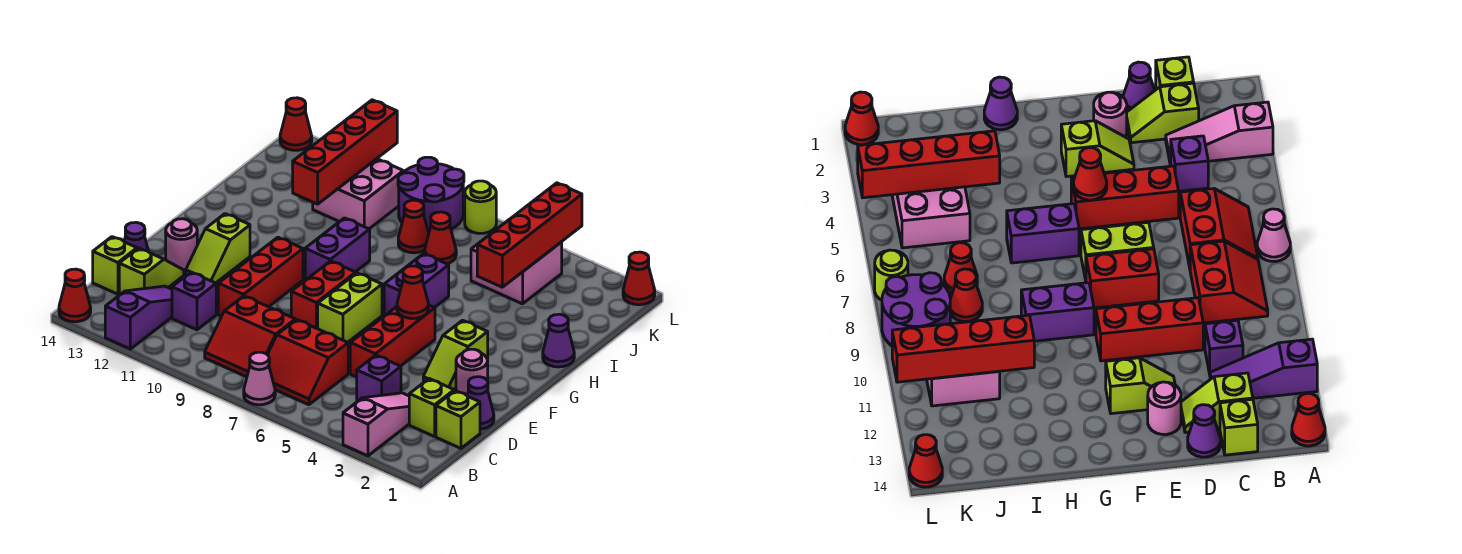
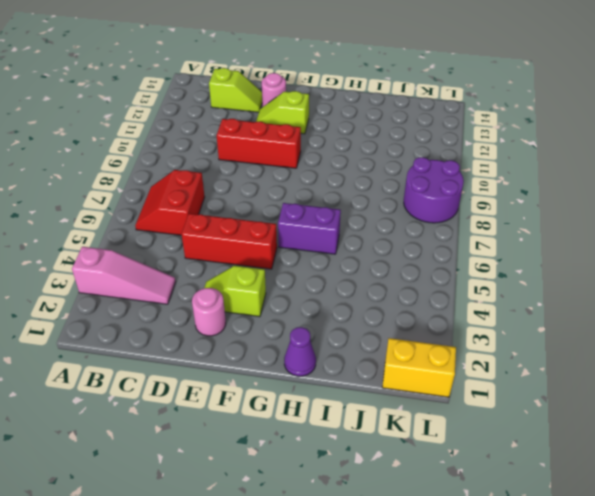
yellow 1x2 brick [382,338,456,397] -> red 1x1 cone [623,252,655,305]
none -> pink 1x1 cone [244,352,275,405]
none -> purple 1x3 slope [105,286,172,349]
none -> red 1x1 cone [59,269,91,322]
none -> red 2x2 slope [205,296,295,377]

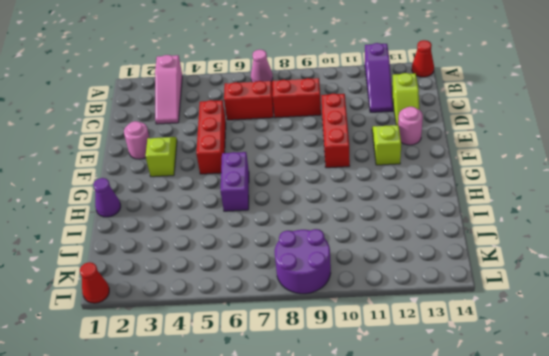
none -> lime 1x1 brick [436,391,480,448]
none -> lime 1x2 slope [409,379,456,437]
none -> purple 1x1 brick [357,355,401,402]
none -> purple 1x1 brick [172,272,216,330]

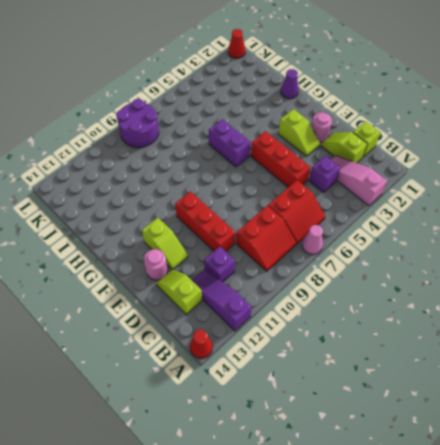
none -> lime 1x1 brick [93,237,137,294]
none -> purple 1x1 cone [467,377,494,429]
none -> purple 1x1 cone [124,222,149,252]
none -> lime 1x2 brick [318,273,382,342]

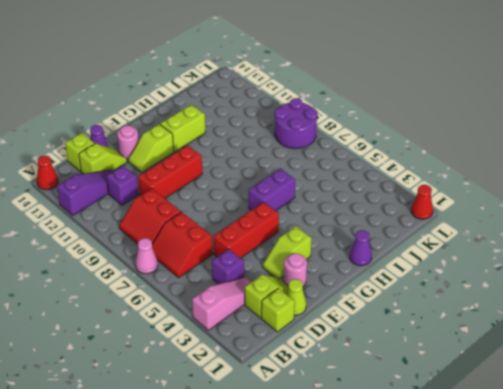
lime 1x1 cone [286,279,306,315] -> purple 1x1 cone [467,377,494,429]
lime 1x2 brick [160,105,205,152] -> lime 1x2 brick moved to [318,273,382,342]
none -> red 1x2 brick [291,261,356,329]
none -> purple 1x2 brick [305,218,370,280]
none -> pink 2x2 brick [471,232,562,304]
none -> red 1x1 cone [425,212,456,264]

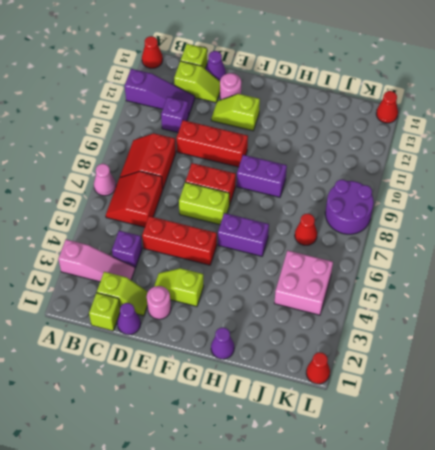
none -> red 1x1 cone [398,200,429,253]
none -> pink 2x2 brick [313,159,403,229]
none -> lime 1x1 round brick [465,181,496,233]
none -> red 1x1 cone [397,266,429,319]

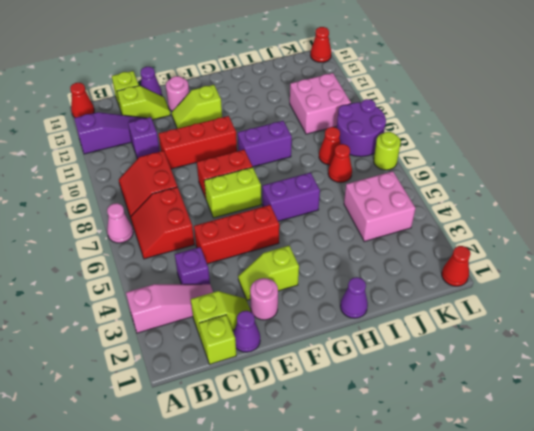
none -> red 1x1 cone [397,266,429,319]
none -> red 1x4 brick [477,183,582,287]
none -> red 1x4 brick [292,100,397,204]

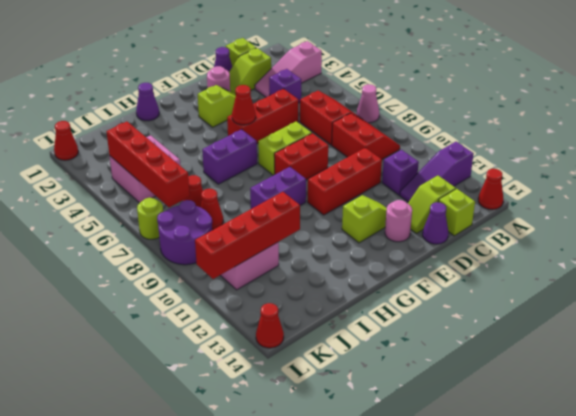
red 1x4 brick [106,122,190,207] -> red 1x4 brick turned to [477,183,582,287]

